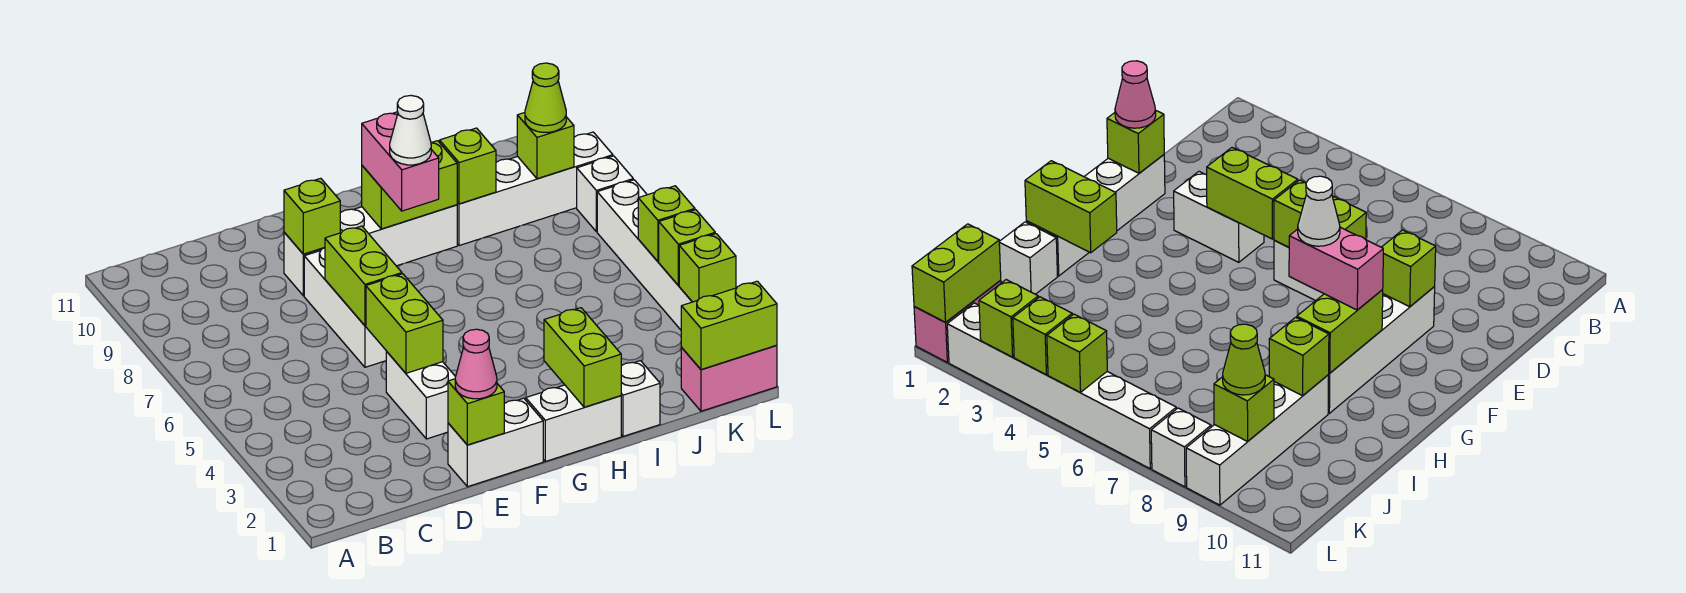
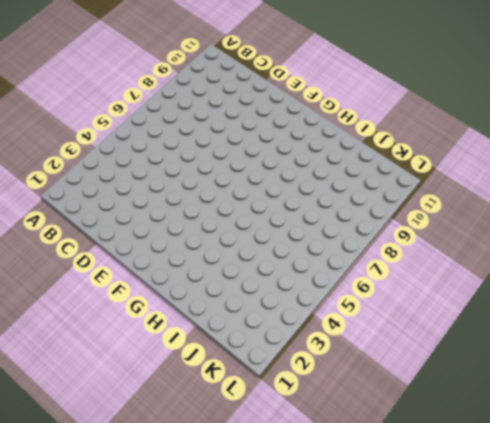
none -> white 1x2 brick [448,398,543,487]
none -> white 1x2 brick [386,352,455,439]
none -> white 1x3 brick [304,248,387,367]

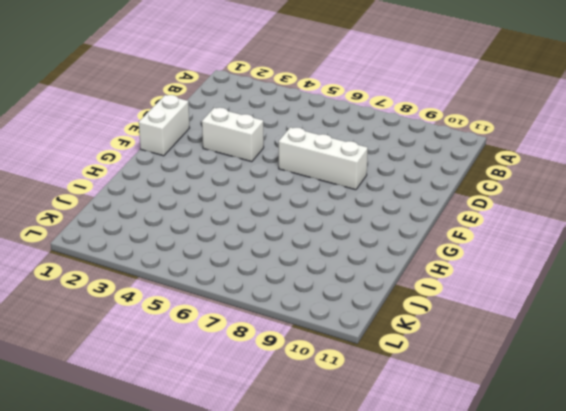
none -> white 1x4 brick [284,205,457,296]
none -> white 1x2 brick [526,385,621,461]
none -> white 1x1 brick [621,361,660,436]

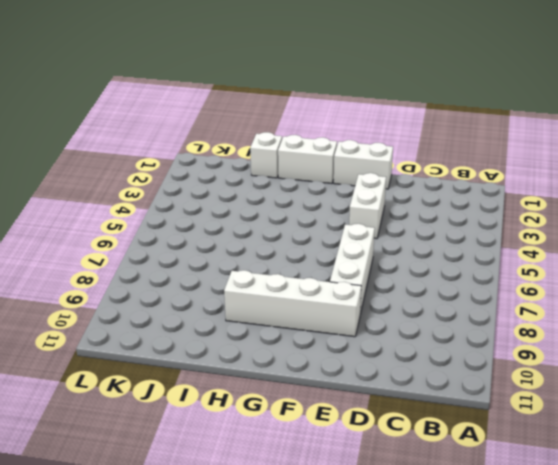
none -> white 1x4 brick [457,132,613,246]
none -> pink 1x2 brick [681,345,777,411]
none -> white 1x6 brick [597,180,692,330]

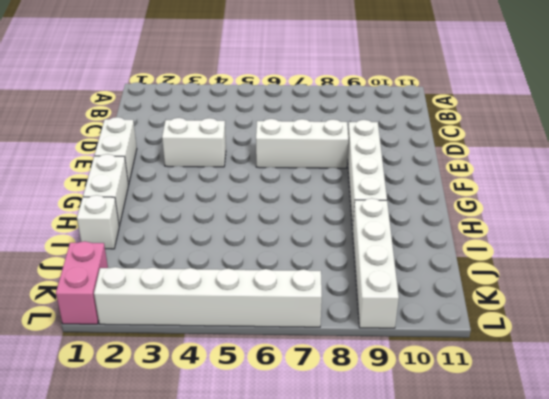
none -> white 1x1 brick [577,156,633,232]
none -> lime 1x1 brick [448,379,504,445]
none -> lime 1x2 brick [366,274,443,373]

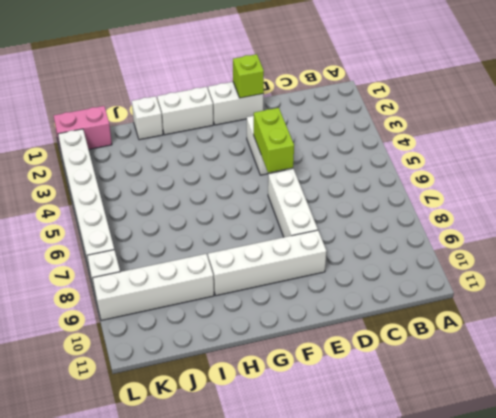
none -> lime 1x2 brick [325,226,402,326]
none -> lime 1x1 brick [284,178,340,254]
none -> lime 1x2 brick [362,141,457,229]

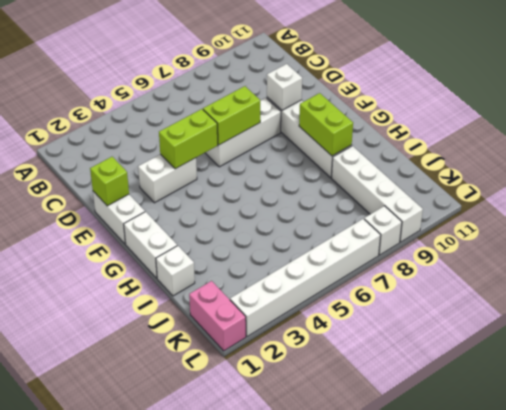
white 1x1 brick [267,64,302,110] -> lime 1x1 brick [284,178,340,254]
none -> lime 1x2 brick [544,308,621,407]
none -> lime 1x1 brick [440,128,496,204]
none -> lime 1x2 brick [681,281,777,370]

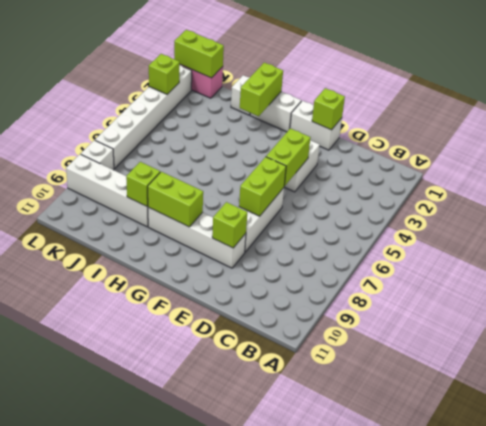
none -> lime 1x1 brick [517,113,574,179]
none -> lime 1x1 brick [659,210,715,285]
none -> lime 1x1 brick [638,186,695,261]

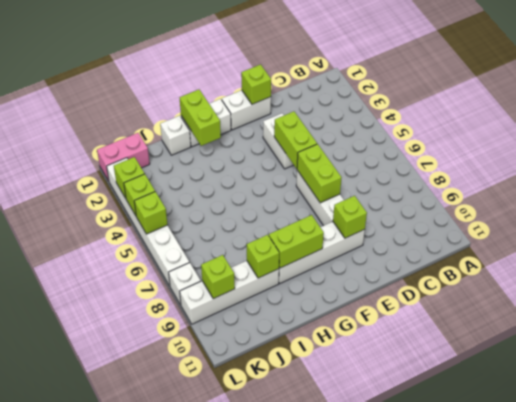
none -> lime 1x2 brick [681,281,777,370]
none -> pink 1x1 cone [455,329,497,399]
none -> pink 1x2 brick [362,112,439,211]

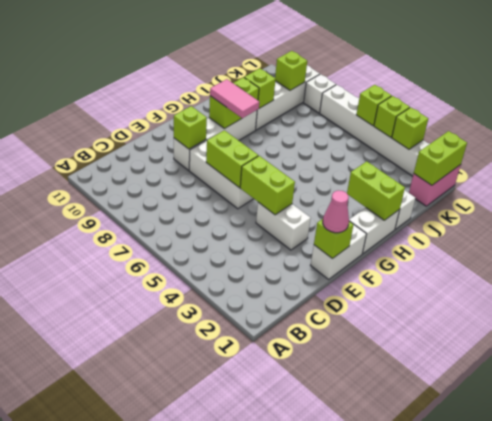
pink 1x2 tile [210,79,259,118] -> pink 1x2 brick [362,112,439,211]
none -> lime 1x1 cone [525,63,566,132]
none -> white 1x1 cone [390,96,431,165]

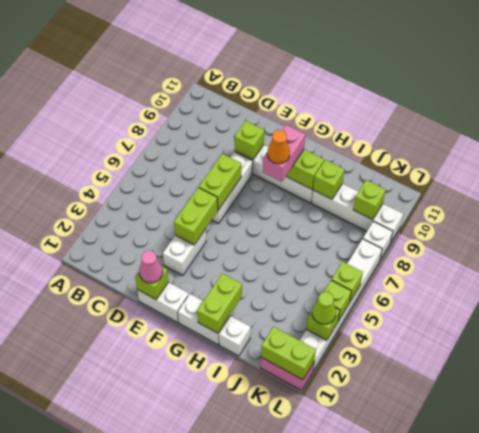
orange 1x1 cone [267,130,290,164] -> white 1x1 cone [390,96,431,165]
lime 1x1 cone [312,292,336,324] -> lime 1x1 cone moved to [525,63,566,132]

